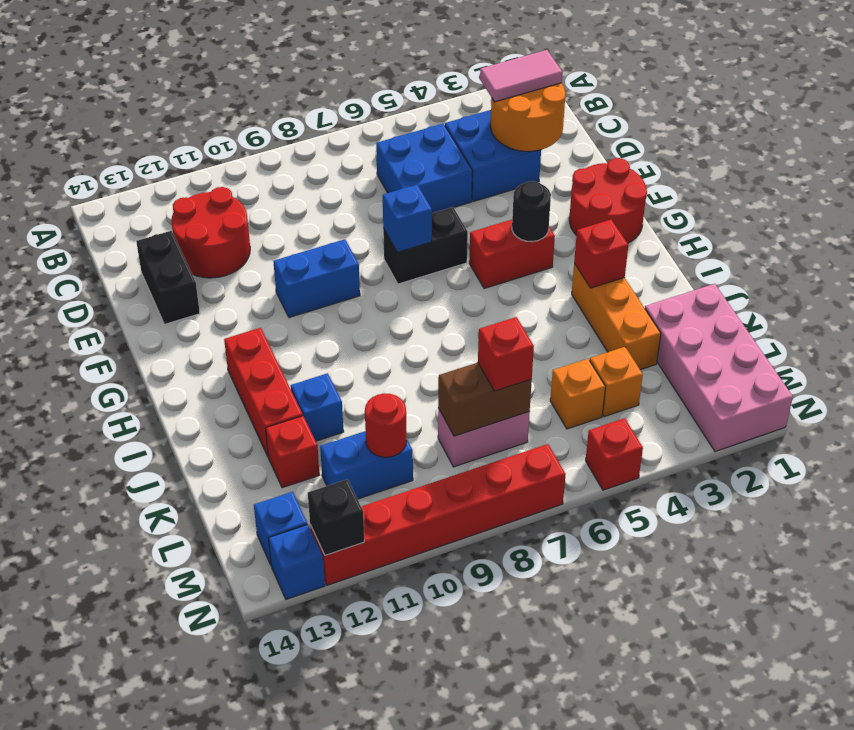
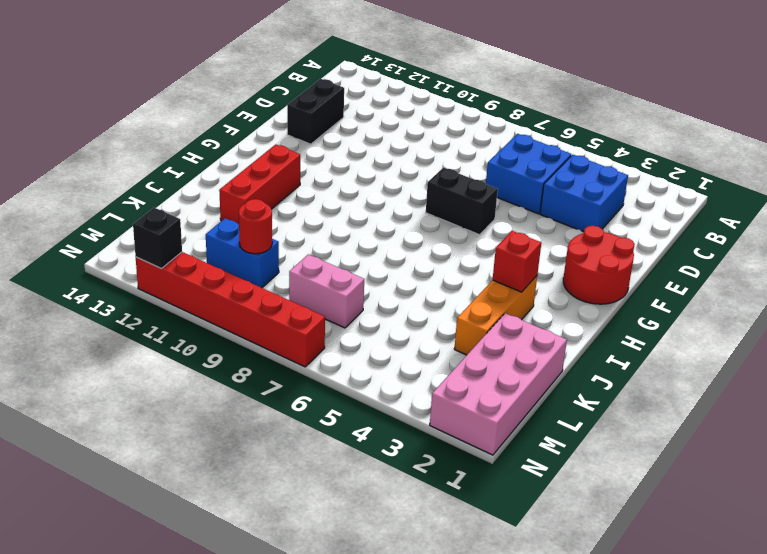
none -> red 2x2 round brick [171,187,250,278]
none -> blue 1x2 brick [273,239,360,318]
none -> red 1x2 brick [469,220,555,289]
none -> blue 1x1 brick [291,373,344,441]

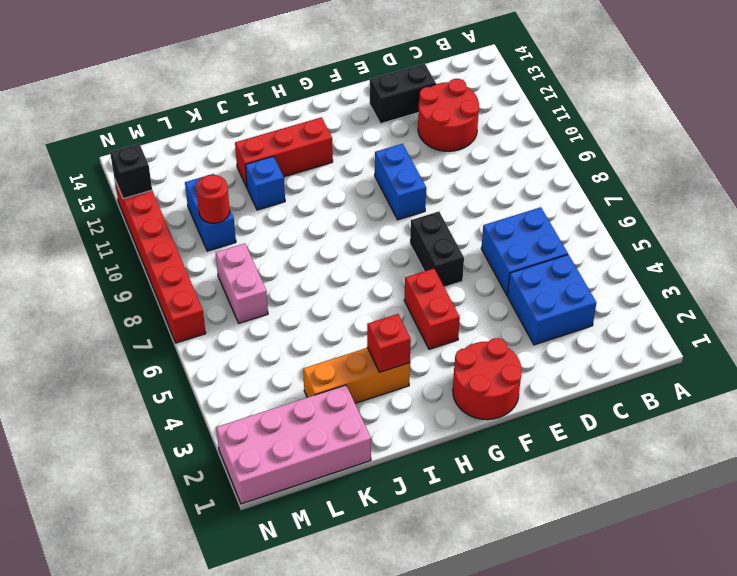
none -> red 1x1 brick [266,416,319,488]
none -> orange 1x1 brick [590,347,643,417]
none -> orange 1x1 brick [550,359,605,429]
none -> blue 1x1 brick [254,492,307,565]

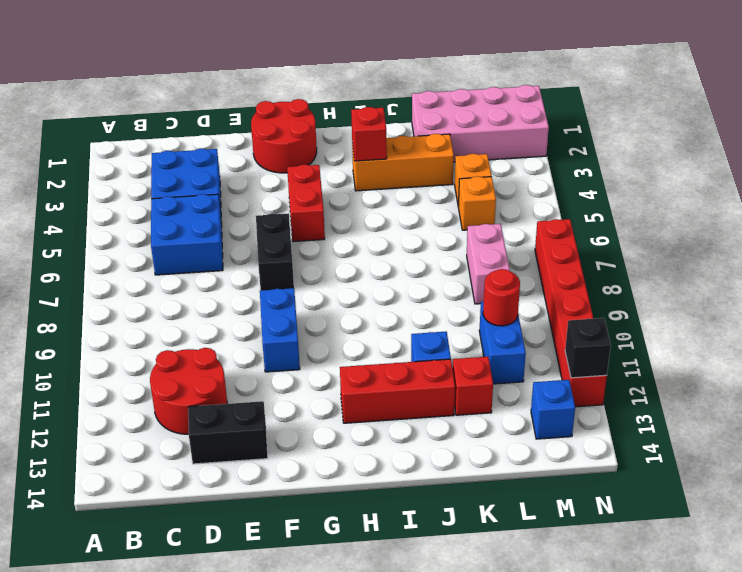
none -> red 1x1 brick [586,418,643,490]
none -> blue 1x1 brick [269,525,325,599]
none -> orange 2x2 round brick [491,83,565,151]
none -> blue 1x1 brick [383,185,432,252]

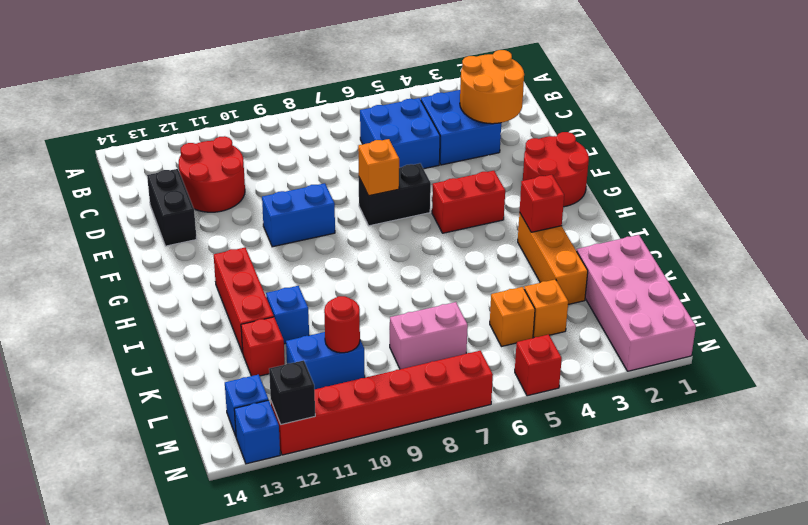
orange 1x1 brick [358,139,399,196] -> blue 1x1 brick [383,185,432,252]
none -> black 1x1 round brick [512,181,551,242]
none -> brown 1x2 brick [438,363,532,436]
none -> pink 1x2 tile [480,50,562,102]
none -> red 1x1 brick [478,317,534,391]

